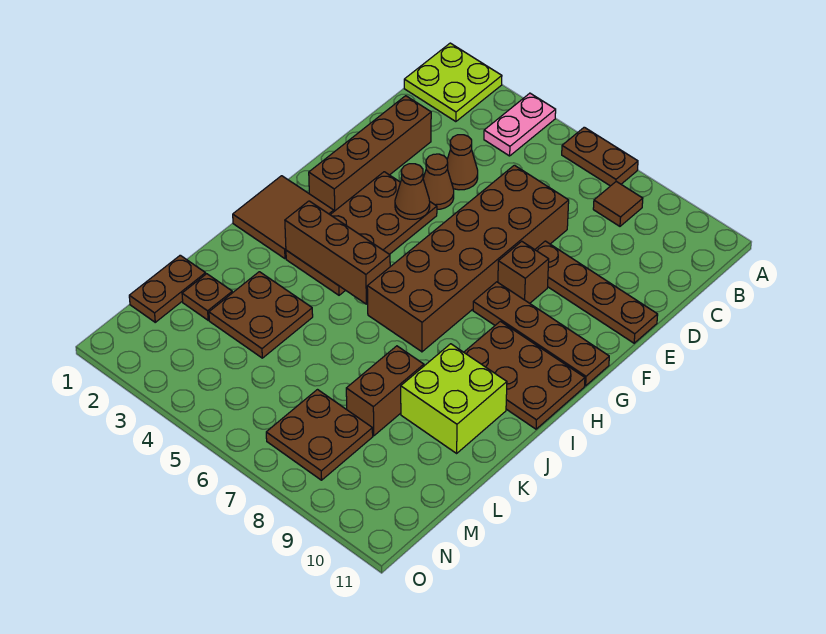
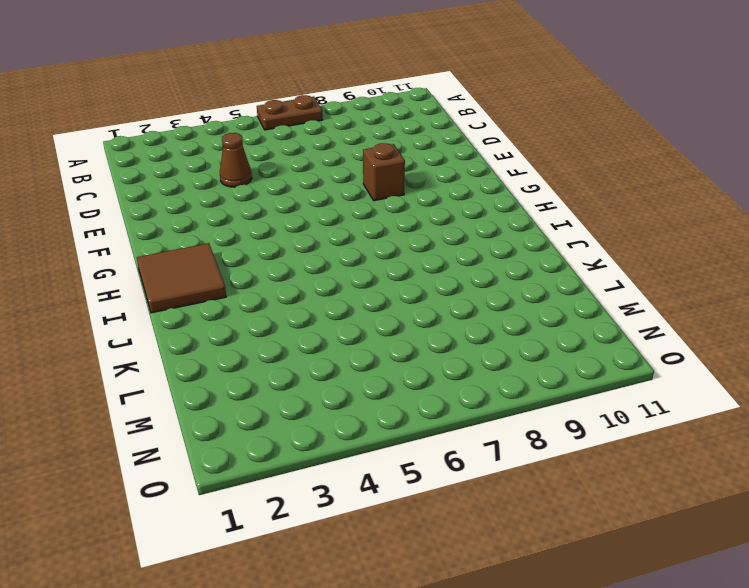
none -> lime 2x2 plate [404,43,502,122]
none -> pink 1x2 plate [484,93,556,156]
none -> brown 1x1 tile [593,181,643,226]

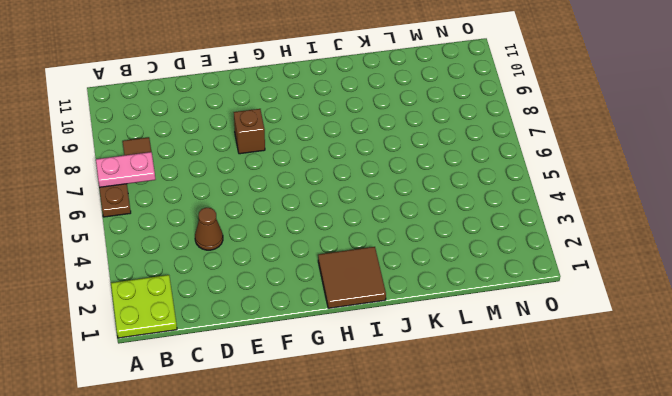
pink 1x2 plate [96,152,156,187] -> pink 1x2 plate moved to [484,93,556,156]
none -> brown 1x4 brick [309,96,431,211]
none -> brown 2x6 brick [367,165,569,352]
none -> brown 1x1 cone [423,154,454,209]

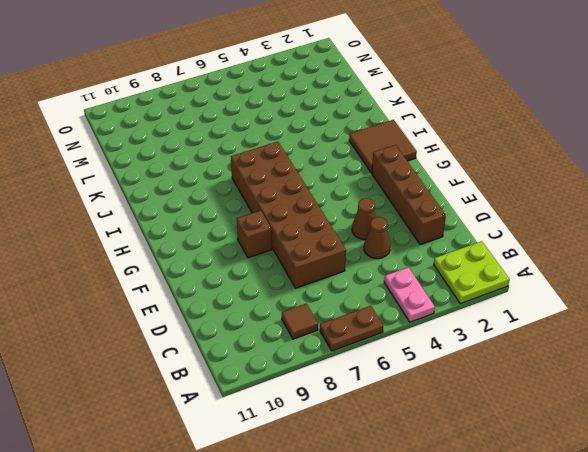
none -> brown 1x4 plate [535,241,658,343]
none -> brown 2x4 plate [286,172,437,295]
none -> brown 1x4 plate [473,282,609,386]

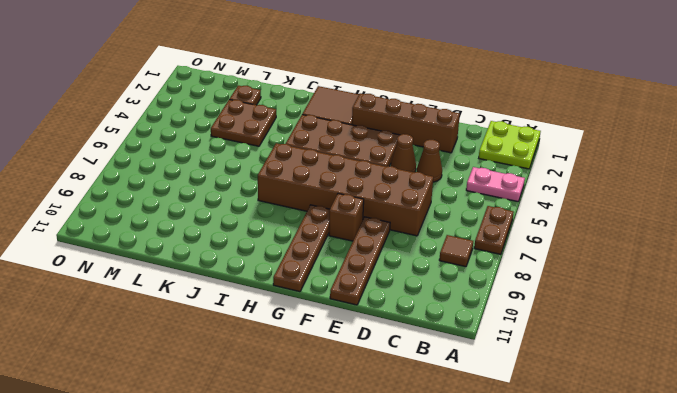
none -> brown 2x3 plate [464,321,585,429]
none -> lime 2x2 brick [401,344,507,453]
none -> brown 1x2 brick [346,346,424,436]

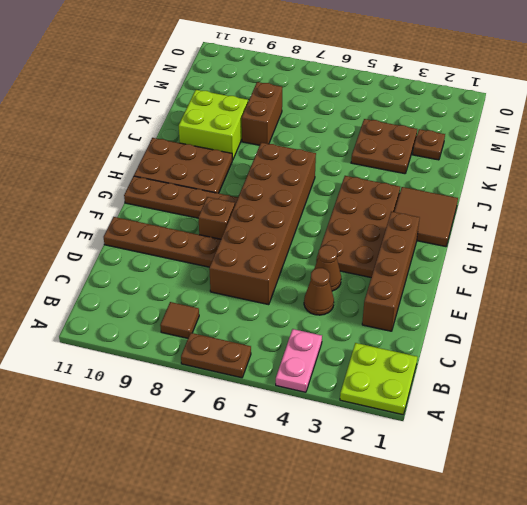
none -> brown 1x2 plate [129,255,206,322]
none -> brown 2x2 plate [266,390,373,480]
none -> brown 1x1 cone [395,164,430,219]

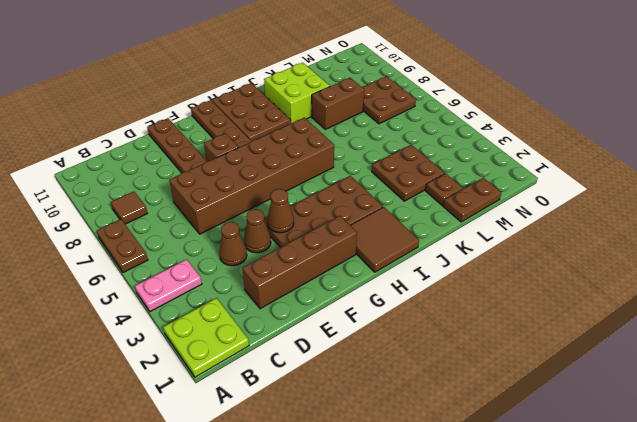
none -> brown 1x3 brick [285,201,390,304]

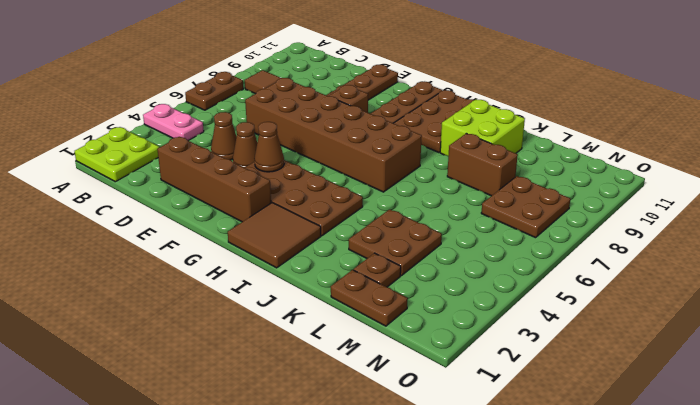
none -> brown 1x3 brick [285,201,390,304]

